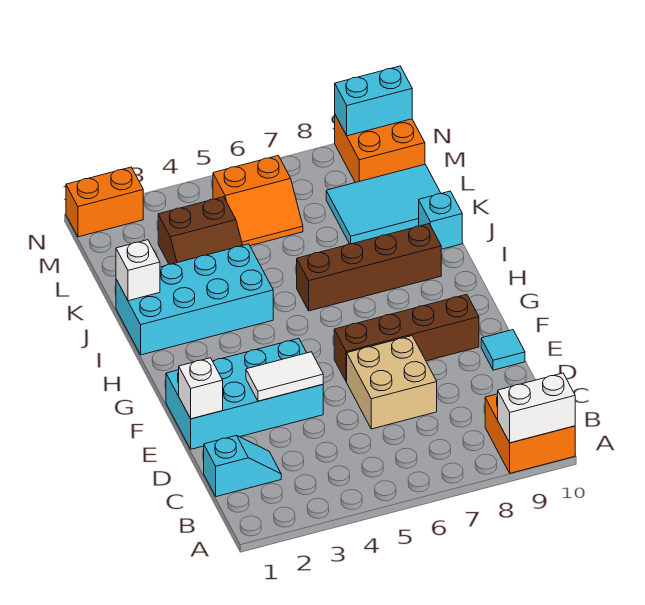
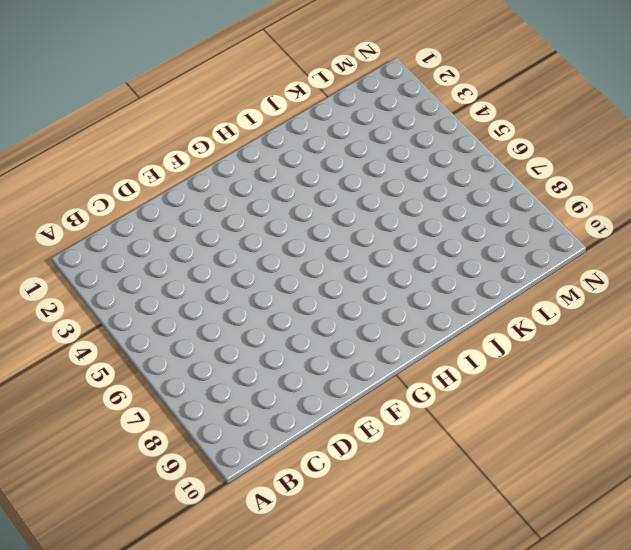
none -> orange 2x2 brick [485,394,575,473]
none -> cyan 1x2 slope [204,435,281,497]
none -> tan 2x2 brick [347,336,437,429]

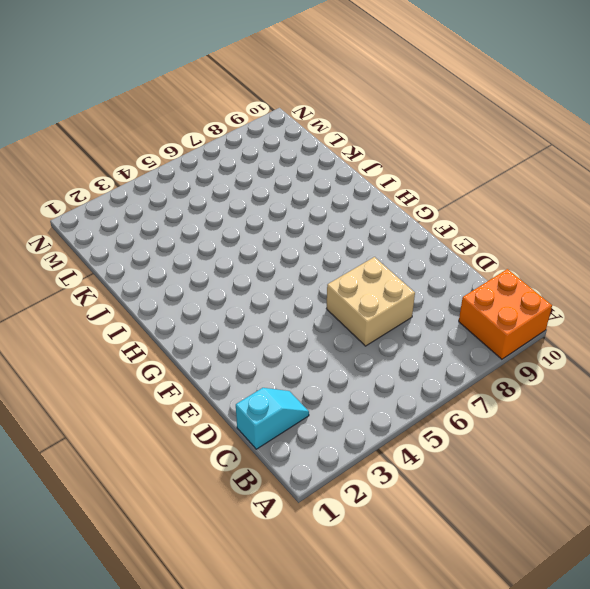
none -> cyan 2x4 brick [166,338,323,449]
none -> cyan 1x1 tile [481,330,525,370]
none -> brown 1x4 brick [334,294,479,382]

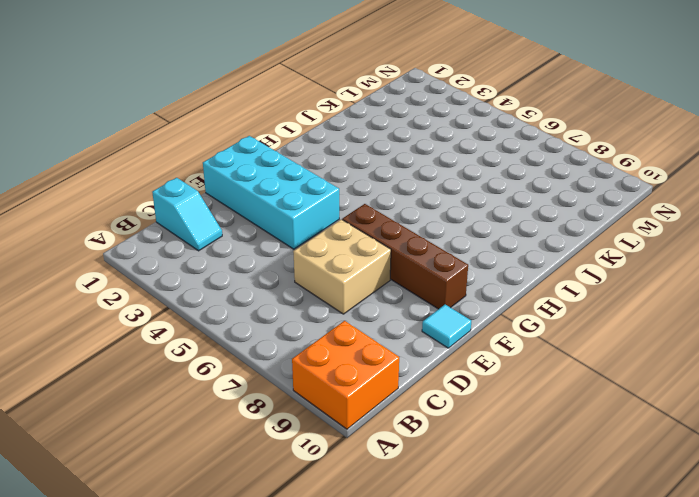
none -> cyan 2x4 brick [116,244,273,355]
none -> brown 1x4 brick [297,224,441,311]
none -> cyan 1x1 brick [419,191,462,249]

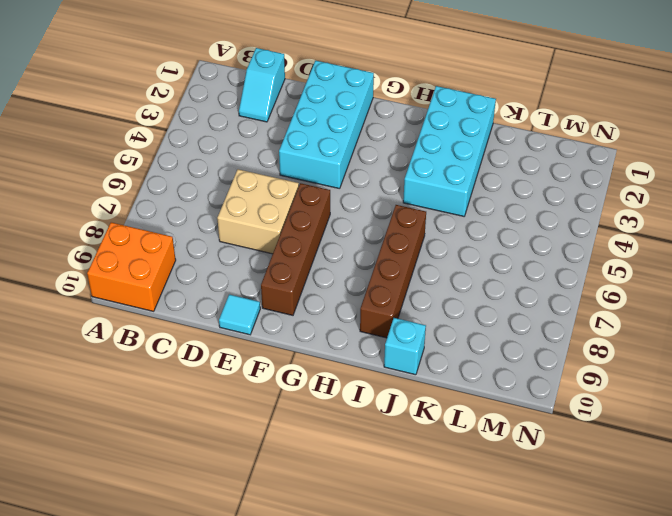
none -> brown 2x2 slope [158,197,243,264]
none -> cyan 2x3 tile [326,165,441,244]
none -> orange 2x2 slope [213,156,303,246]

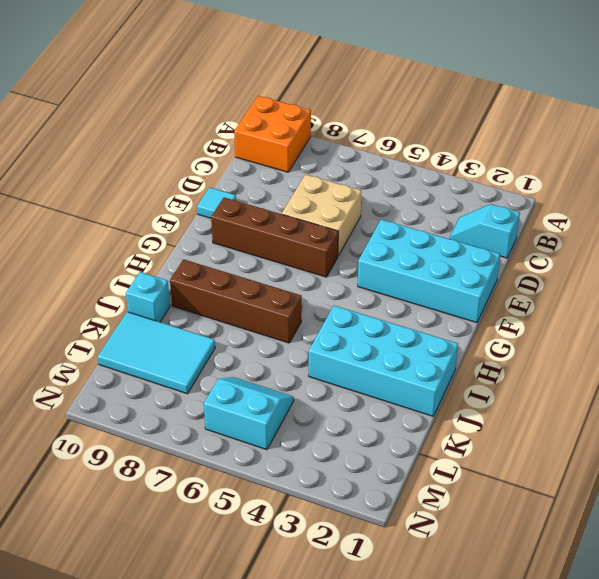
cyan 2x2 slope [204,377,294,450] -> orange 2x2 slope [213,156,303,246]
none -> brown 2x2 slope [158,197,243,264]
none -> orange 2x2 brick [335,115,425,183]
none -> orange 1x2 brick [66,167,143,237]

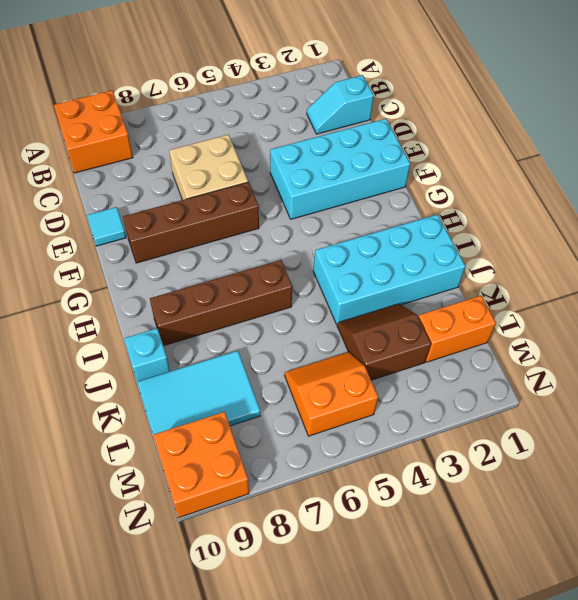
orange 1x2 brick [418,296,496,362] -> orange 1x2 brick moved to [66,167,143,237]
none -> white 1x2 brick [498,373,575,443]
none -> white 1x1 brick [179,358,223,419]
none -> white 1x2 tile [246,352,323,401]

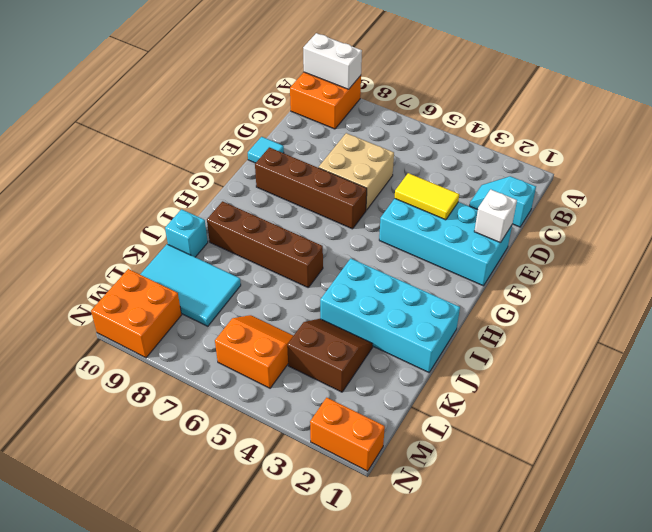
yellow 1x2 tile [395,173,459,220] -> white 1x2 tile [246,352,323,401]
none -> white 1x1 brick [116,240,160,301]
none -> cyan 1x2 brick [335,66,412,136]

